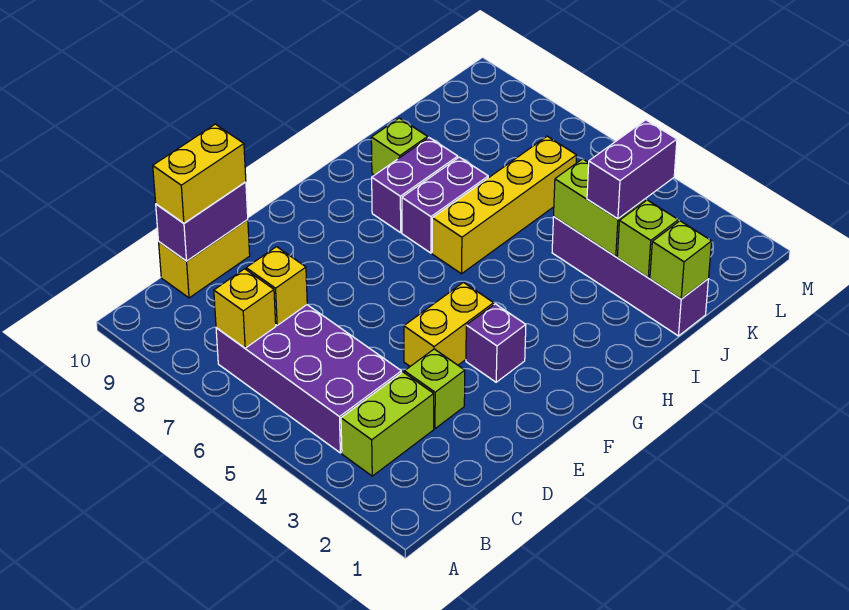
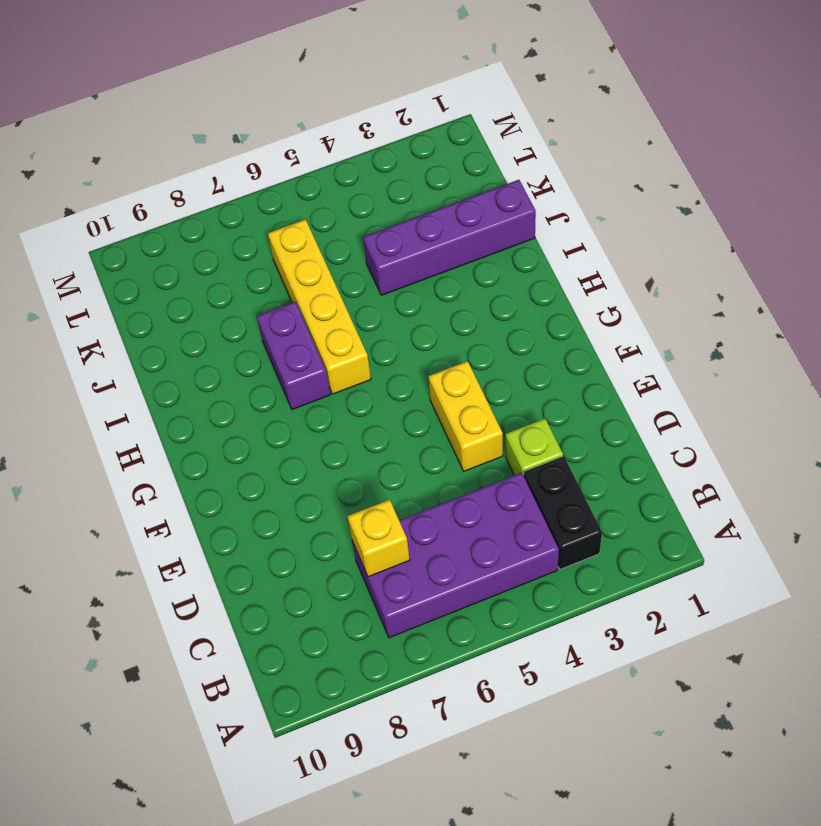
black 1x2 brick [524,456,602,569] -> lime 1x2 brick [341,372,434,476]
none -> yellow 1x2 brick [159,220,250,298]
none -> purple 1x1 brick [466,304,526,382]
none -> purple 1x2 brick [372,138,458,233]

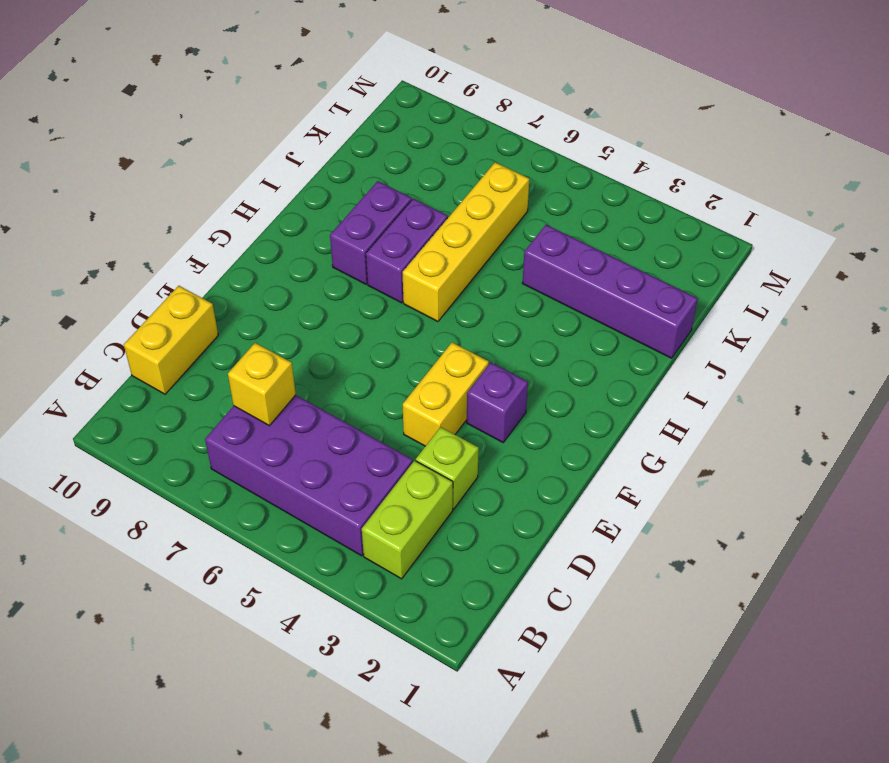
none -> lime 1x1 brick [371,118,428,175]
none -> yellow 1x1 brick [214,269,276,348]
none -> purple 1x2 brick [156,182,248,261]

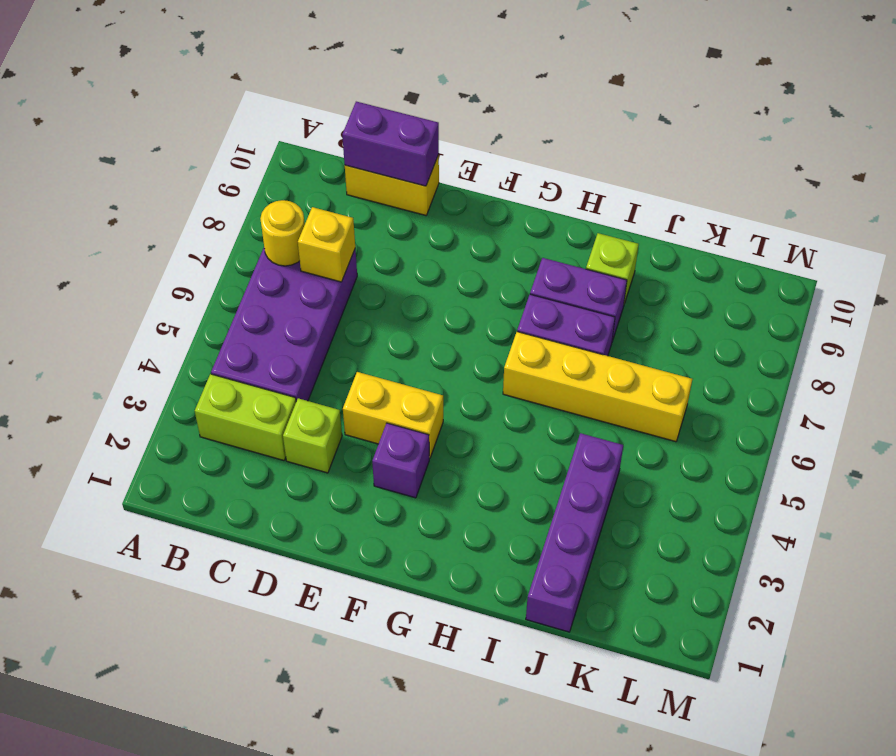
yellow 1x1 round brick [260,200,305,266] -> yellow 1x1 brick [214,269,276,348]
none -> lime 1x1 brick [650,221,712,299]
none -> lime 1x1 brick [617,200,678,277]
none -> lime 1x2 brick [554,159,646,256]

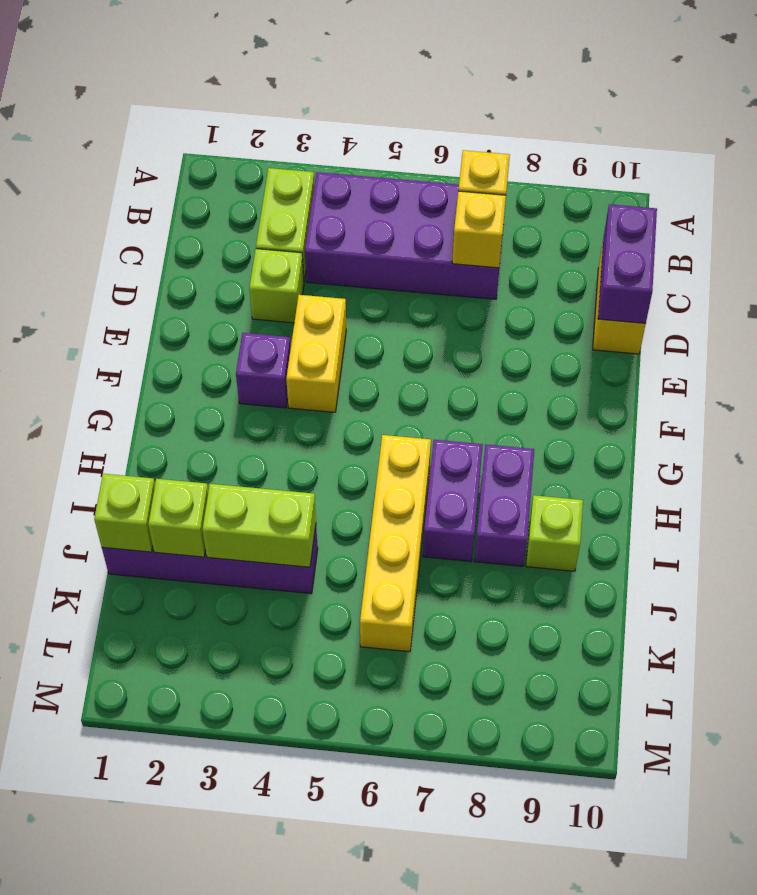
none -> yellow 1x2 brick [153,124,246,223]
none -> purple 1x2 brick [587,120,677,219]

